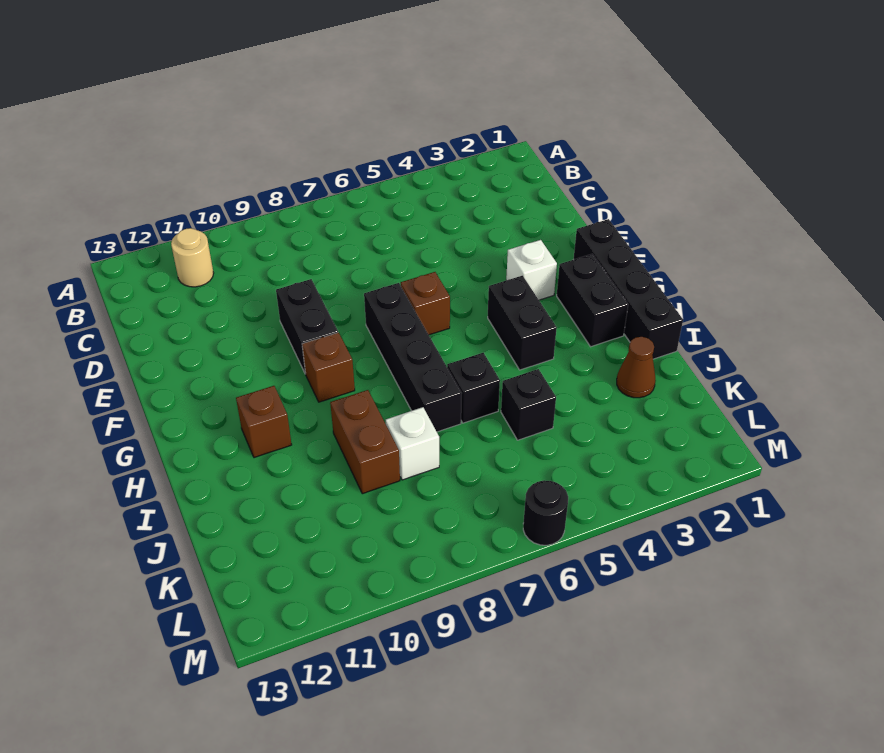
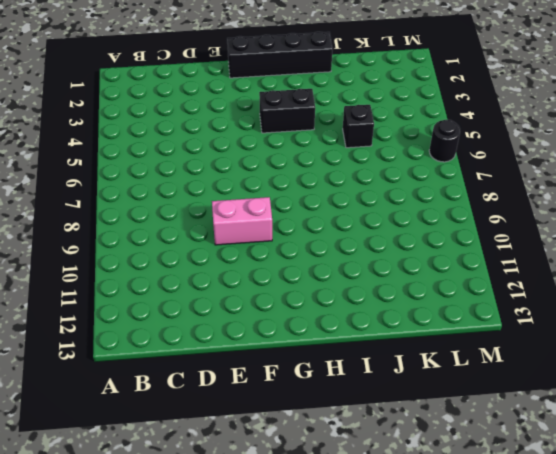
pink 1x2 brick [212,197,272,245] -> black 1x2 brick [276,279,338,374]
none -> tan 1x1 round brick [171,228,214,287]
none -> white 1x1 brick [506,240,557,300]
none -> brown 1x1 brick [401,272,450,335]

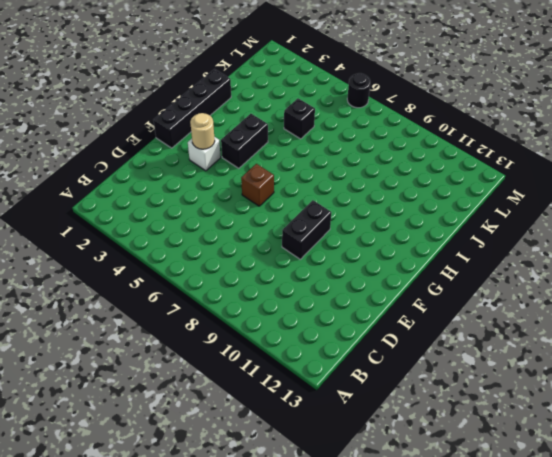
tan 1x1 round brick [190,113,215,149] -> tan 1x1 round brick moved to [171,228,214,287]
none -> black 1x4 brick [364,283,462,432]
none -> black 1x2 brick [557,254,628,347]
none -> brown 1x1 brick [302,333,355,402]

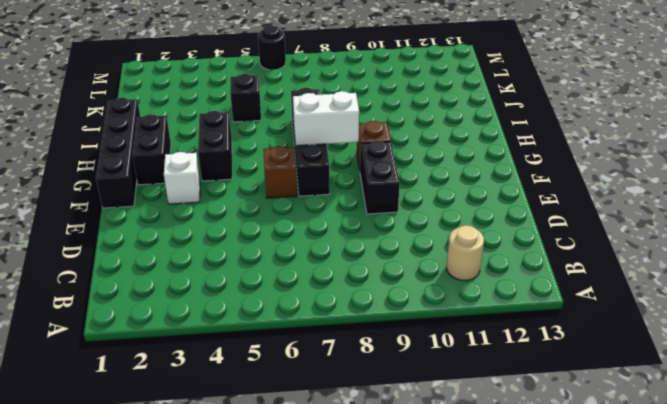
white 1x2 brick [293,91,359,146] -> none
none -> brown 1x1 brick [236,386,292,458]
none -> black 1x1 brick [447,353,500,423]
none -> brown 1x2 brick [330,390,400,494]

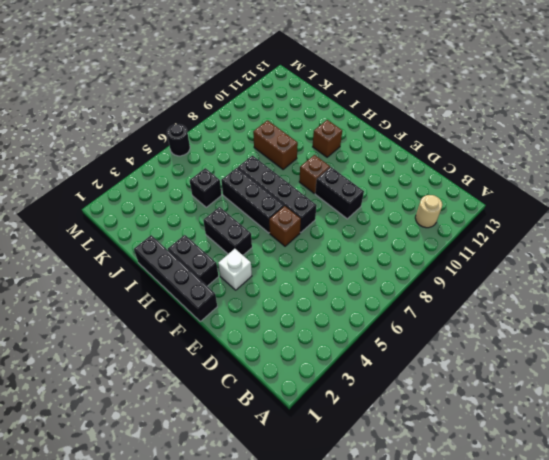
black 1x3 brick [221,168,284,233] -> black 1x1 brick [447,353,500,423]
none -> brown 1x1 cone [617,337,656,398]
none -> white 1x1 brick [386,407,439,480]

